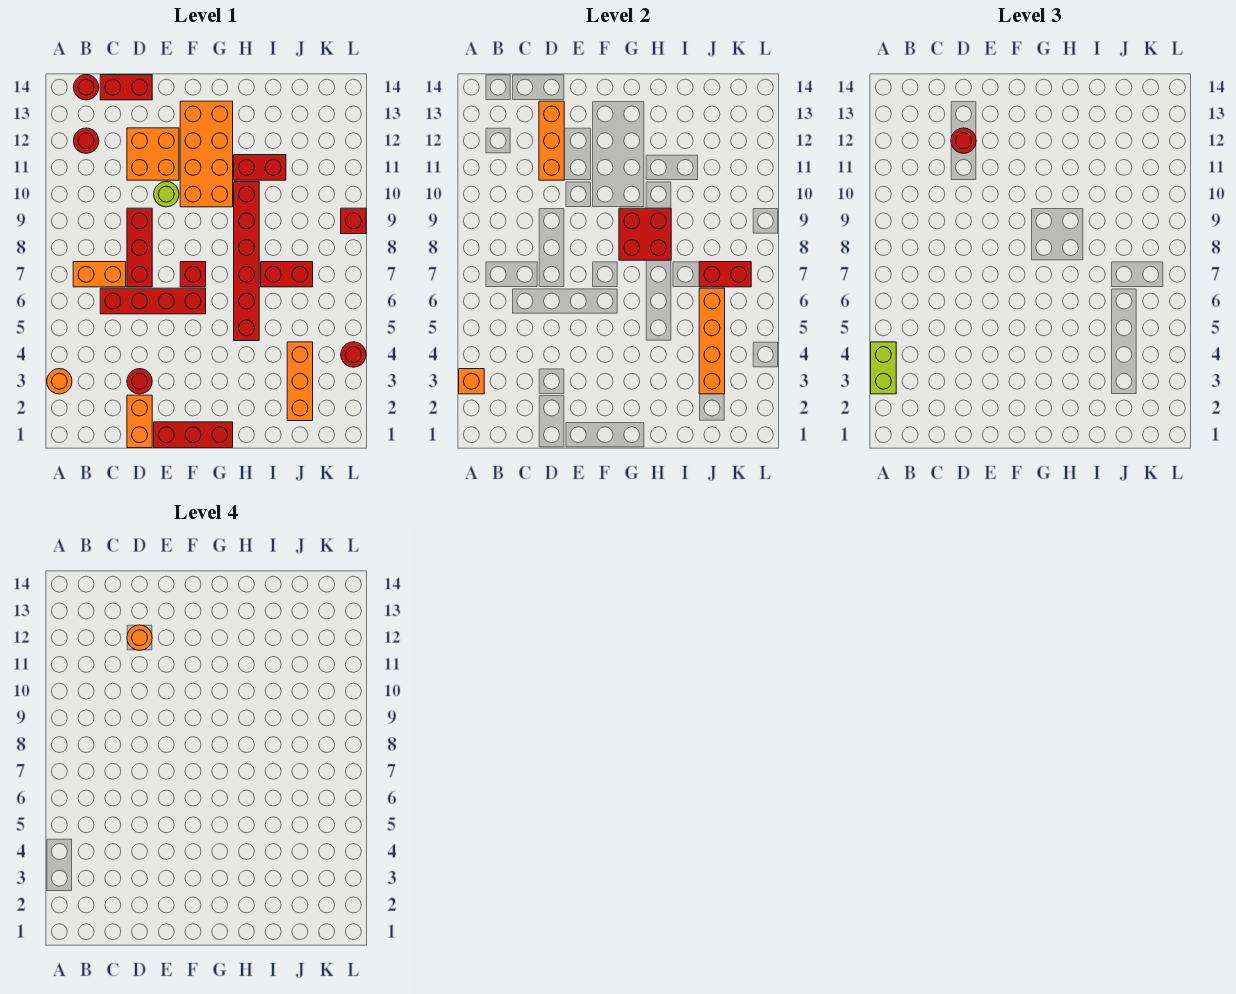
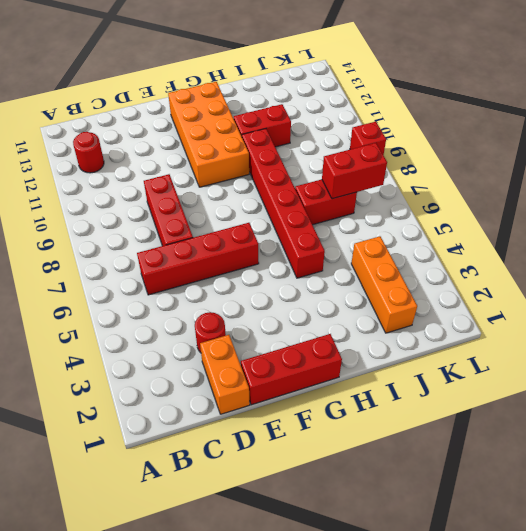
none -> orange 1x1 round brick [47,369,72,394]
none -> orange 1x2 brick [73,262,126,287]
none -> red 1x1 round brick [73,75,99,100]

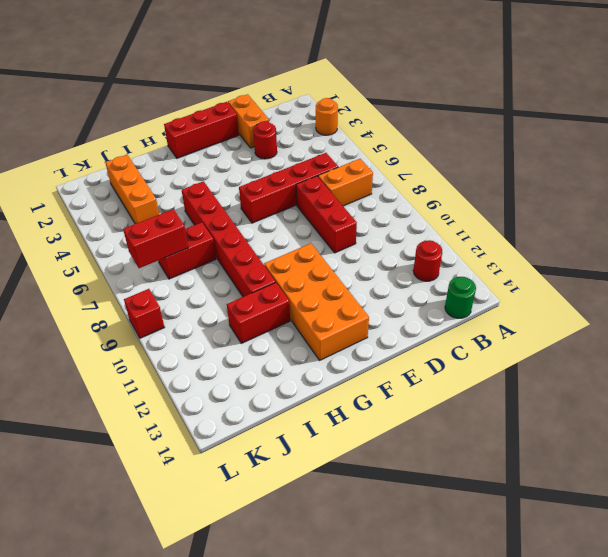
green 1x1 round brick [445,277,476,318] -> red 1x1 round brick [73,75,99,100]
none -> red 1x2 brick [100,75,152,100]
none -> orange 2x2 brick [127,128,179,180]
none -> lime 1x1 round brick [154,182,179,207]

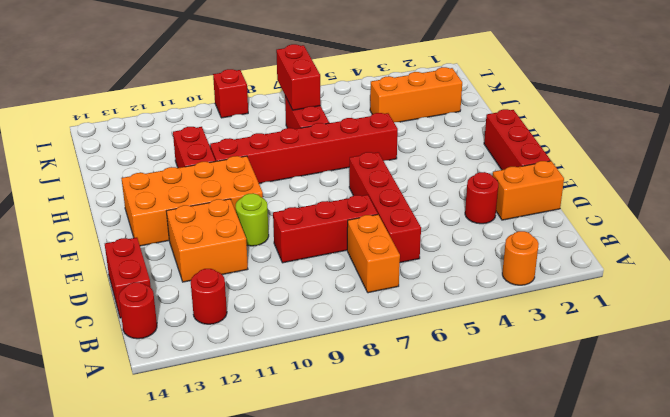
none -> red 1x1 brick [180,262,206,287]
none -> red 1x1 round brick [341,342,366,367]
none -> orange 1x1 brick [459,369,484,394]

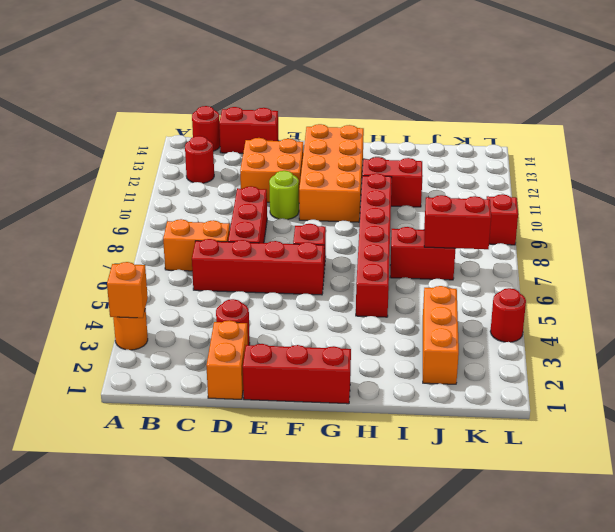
none -> orange 1x3 brick [539,101,564,180]
none -> red 2x2 brick [619,208,671,260]
none -> orange 1x4 brick [699,288,725,394]

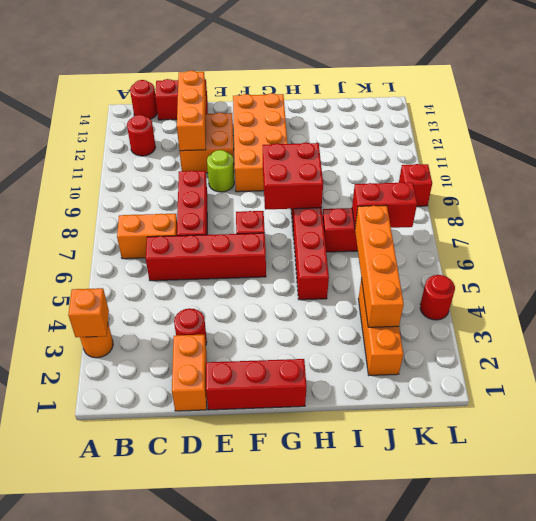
none -> red 1x2 brick [234,155,286,180]
none -> lime 1x2 brick [871,342,896,394]
none -> red 1x1 round brick [951,128,976,153]

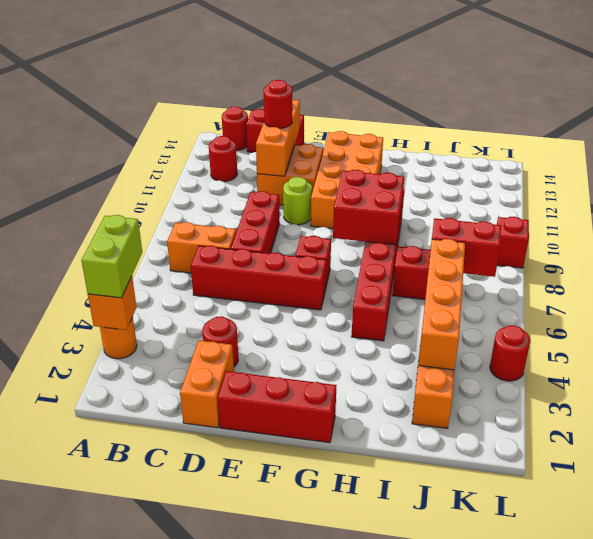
none -> red 1x2 brick [234,155,286,180]
none -> orange 1x1 round brick [127,625,152,650]

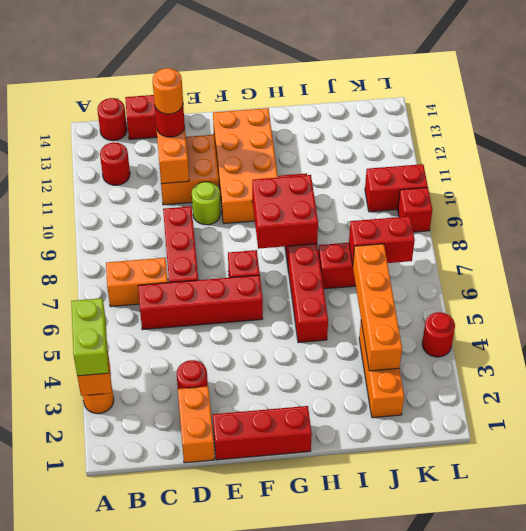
red 1x2 brick [365,164,428,212] -> red 1x2 brick moved to [234,155,286,180]

